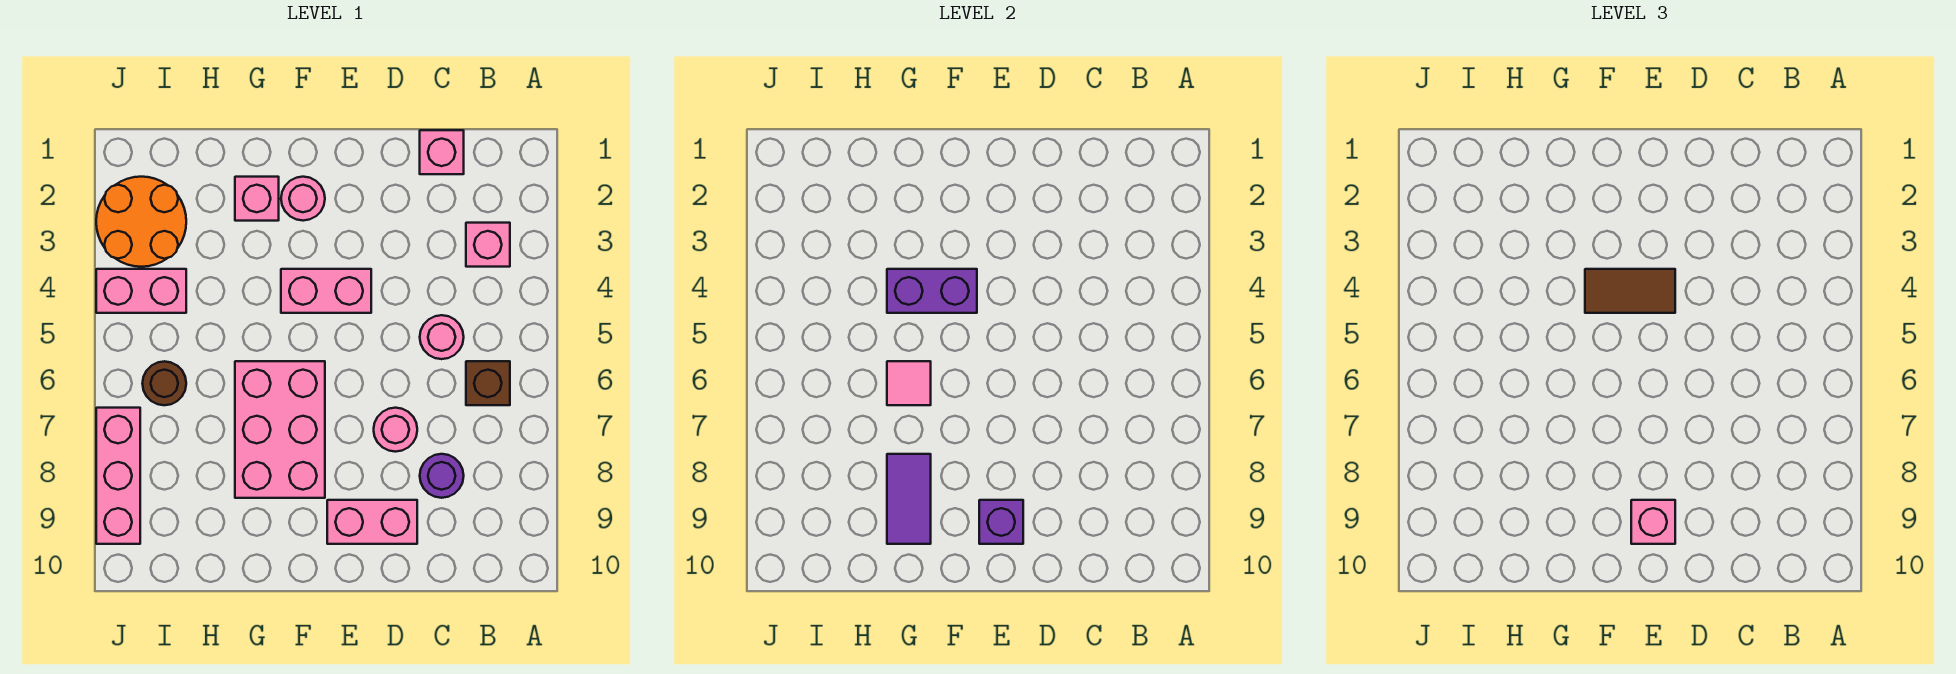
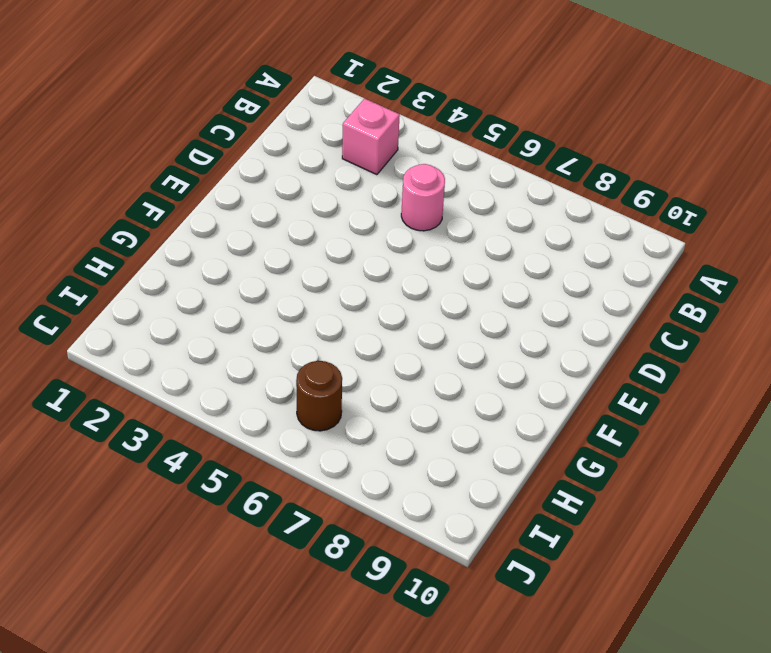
none -> brown 1x1 brick [466,361,510,405]
none -> pink 1x1 brick [420,130,464,174]
none -> purple 1x1 round brick [420,454,464,498]

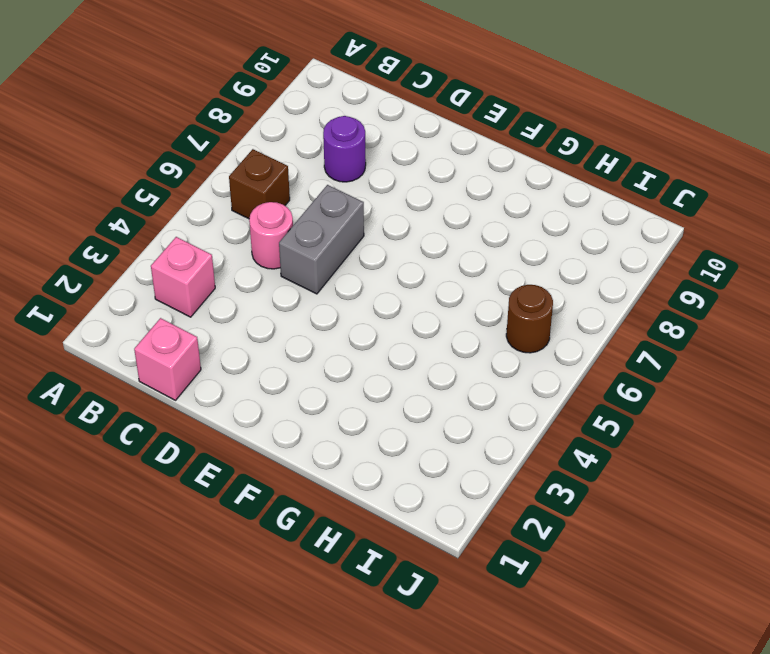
grey 1x2 brick [279,185,364,294] -> none
none -> pink 1x1 round brick [374,408,417,452]
none -> pink 1x2 brick [327,500,417,544]
none -> pink 1x2 brick [281,269,371,313]

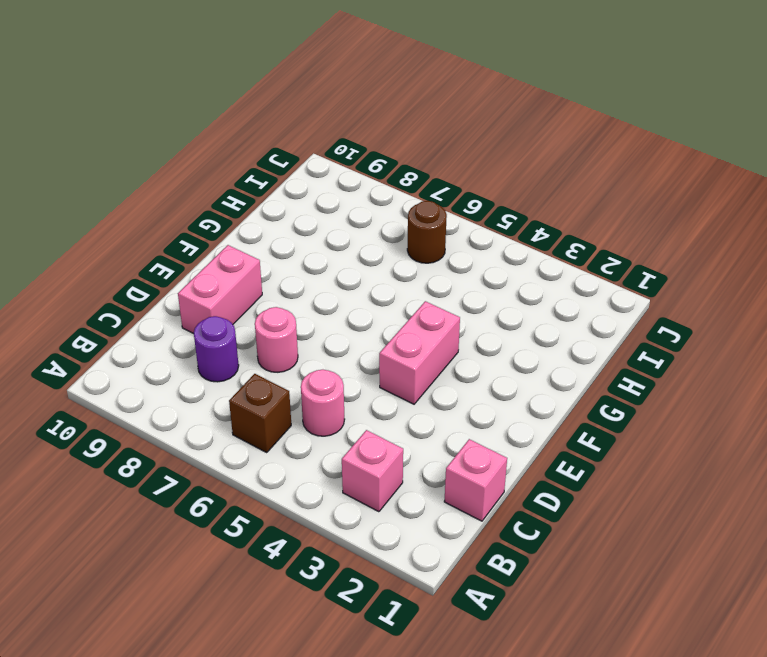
none -> pink 1x1 round brick [281,177,325,221]
none -> pink 2x3 brick [235,361,325,498]
none -> pink 1x1 brick [235,177,279,221]

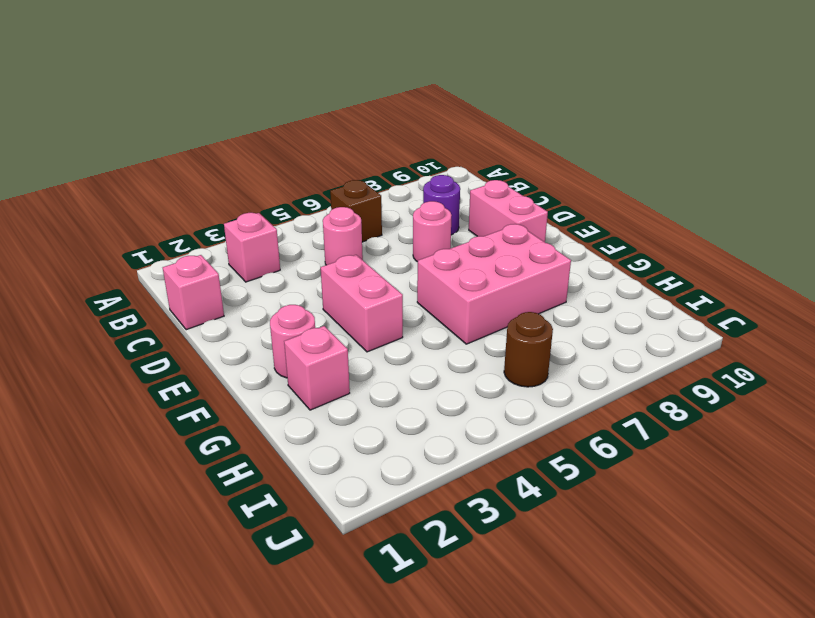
none -> orange 2x2 round brick [96,177,186,267]
none -> pink 1x2 brick [96,269,186,313]
none -> pink 1x3 brick [96,408,140,544]

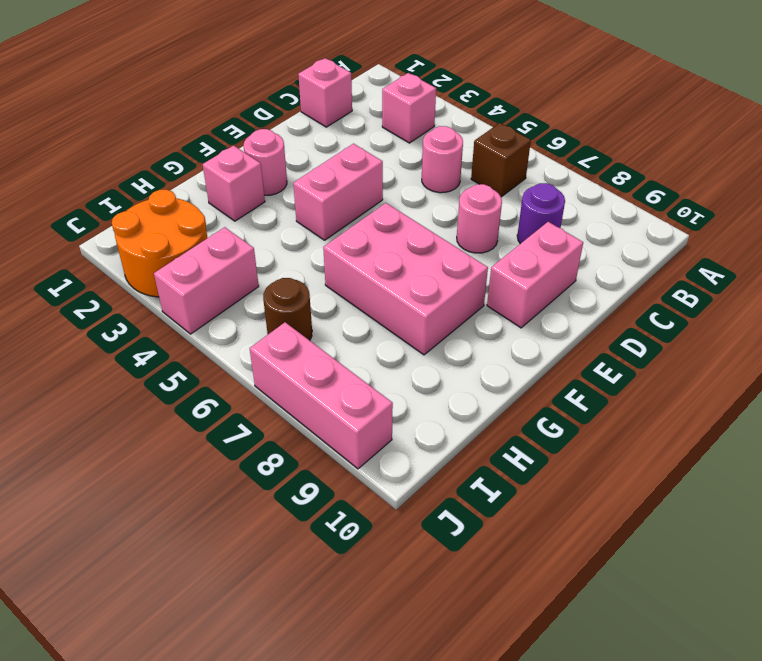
none -> purple 1x1 brick [979,500,1023,544]
none -> purple 1x2 brick [887,269,977,313]
none -> pink 1x1 tile [887,361,931,405]

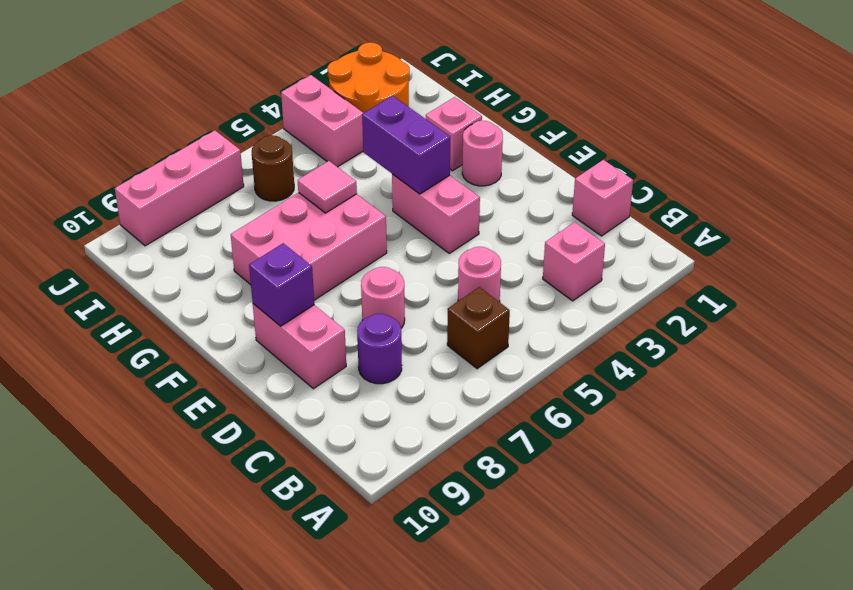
none -> purple 1x2 tile [887,454,931,544]
none -> brown 1x2 tile [1585,269,1675,313]
none -> pink 1x1 brick [1631,500,1675,544]

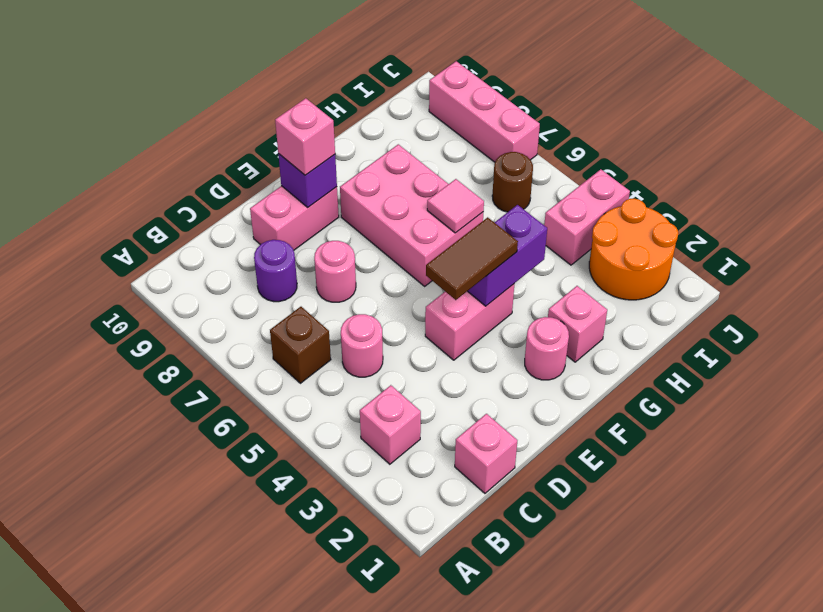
none -> purple 1x2 tile [887,454,931,544]

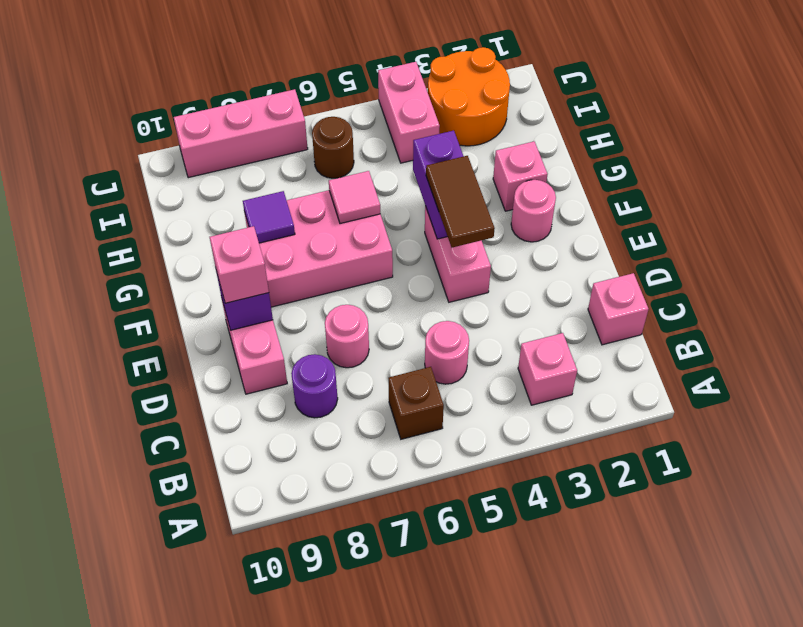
purple 1x1 tile [243,191,295,243] -> purple 1x2 tile [887,454,931,544]

